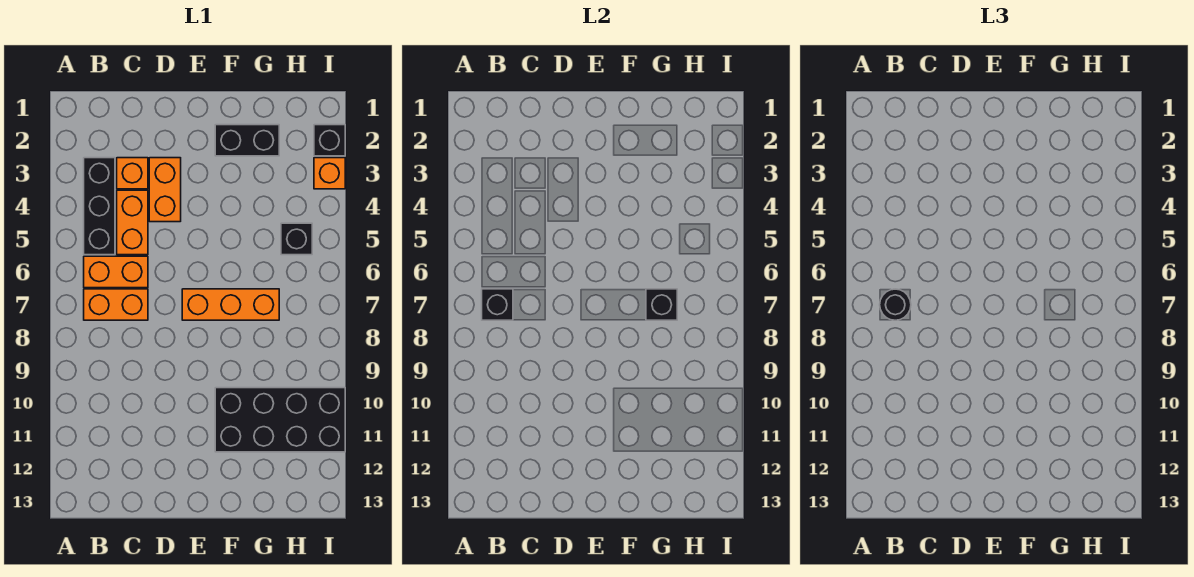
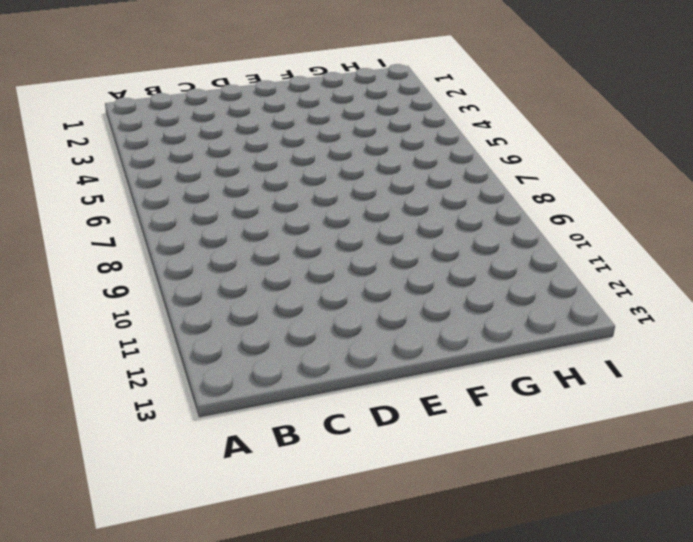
none -> black 1x3 brick [84,158,115,255]
none -> orange 1x2 brick [84,256,148,288]
none -> orange 1x2 brick [84,289,148,320]

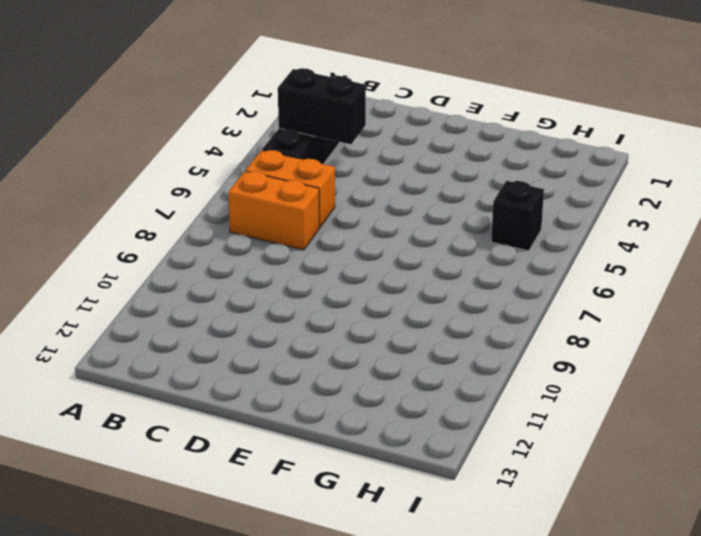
black 1x2 brick [278,68,366,144] -> black 1x2 brick moved to [215,125,279,156]
none -> orange 1x1 brick [117,158,148,189]
none -> orange 1x2 brick [117,190,148,255]
none -> orange 1x2 brick [149,158,181,222]

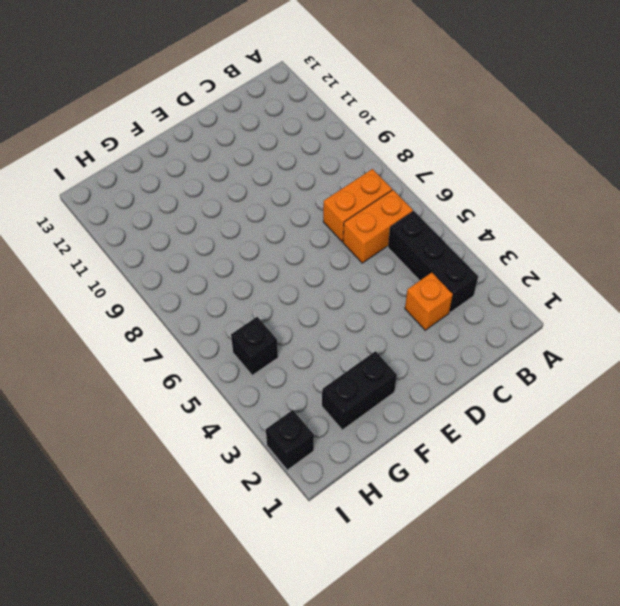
none -> orange 1x2 brick [117,190,148,255]
none -> orange 1x2 brick [149,158,181,222]
none -> orange 1x3 brick [182,289,279,320]

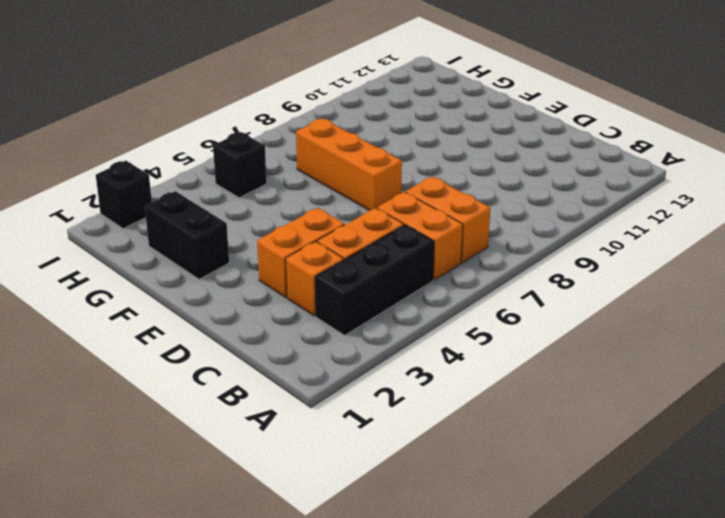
none -> black 2x4 brick [215,388,345,452]
none -> orange 1x1 brick [314,158,345,189]
none -> black 1x1 brick [482,289,513,320]

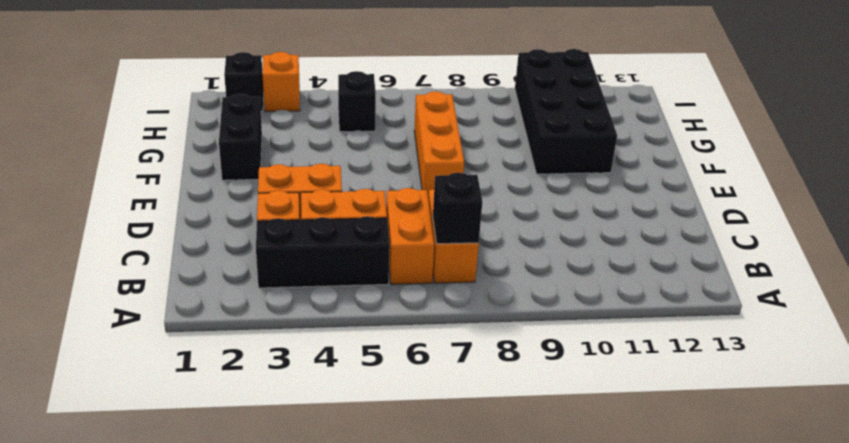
none -> black 1x1 brick [646,289,677,320]
none -> black 1x1 round brick [880,289,911,320]

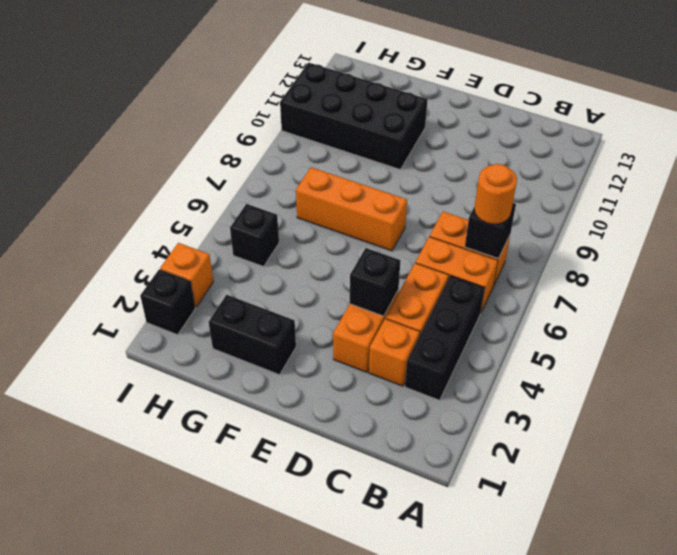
orange 1x1 round brick [474,164,517,224] -> black 1x1 round brick [880,289,911,320]
black 1x1 brick [350,248,401,316] -> black 1x1 brick moved to [646,289,677,320]

